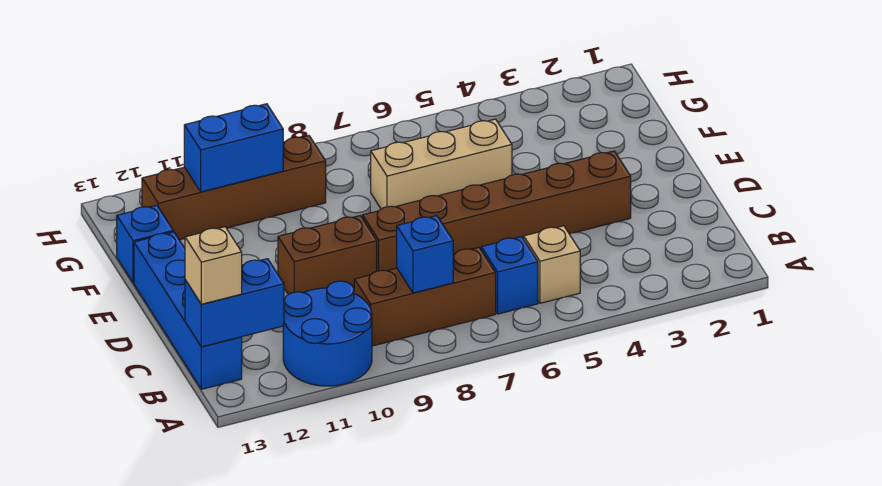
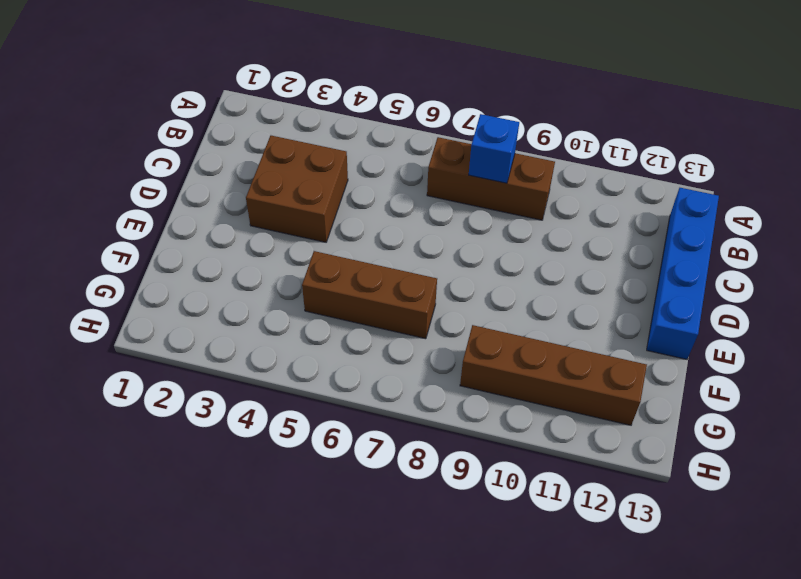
brown 2x2 brick [246,135,348,242] -> brown 1x6 brick [363,151,631,271]
brown 1x3 brick [302,251,437,339] -> tan 1x3 brick [371,119,512,209]
none -> blue 2x2 round brick [283,281,372,386]
none -> tan 1x1 brick [524,226,580,303]
none -> blue 1x1 brick [481,237,538,314]

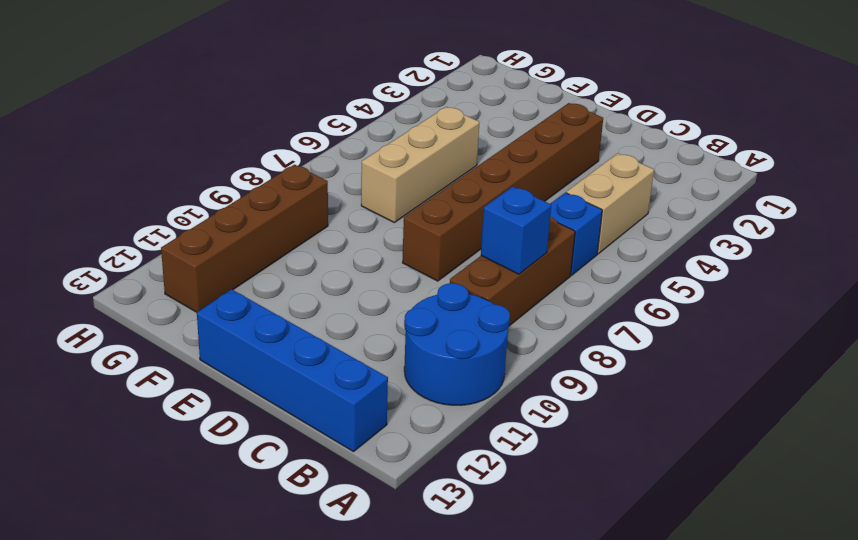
tan 1x2 brick [566,153,654,254] -> tan 1x1 brick [524,226,580,303]
none -> brown 1x2 brick [278,216,377,294]
none -> blue 1x1 brick [117,205,173,283]
none -> blue 1x2 brick [185,259,284,347]

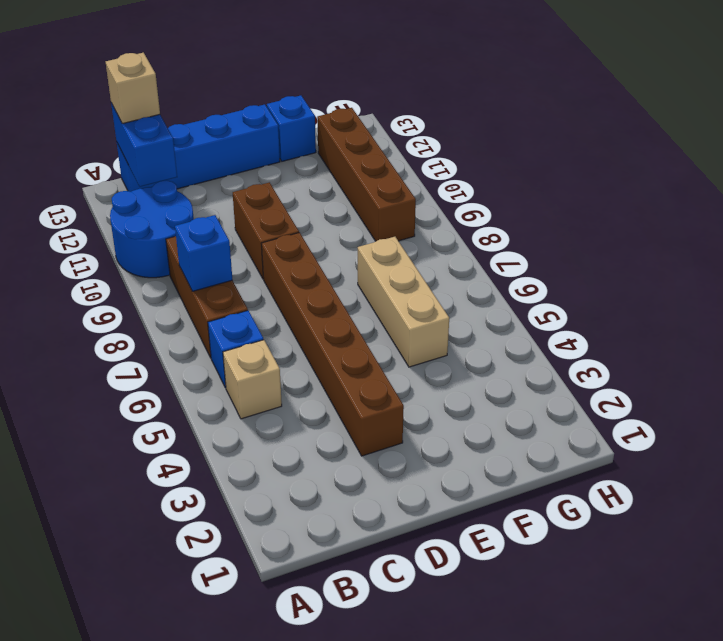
none -> blue 1x2 brick [184,104,283,192]

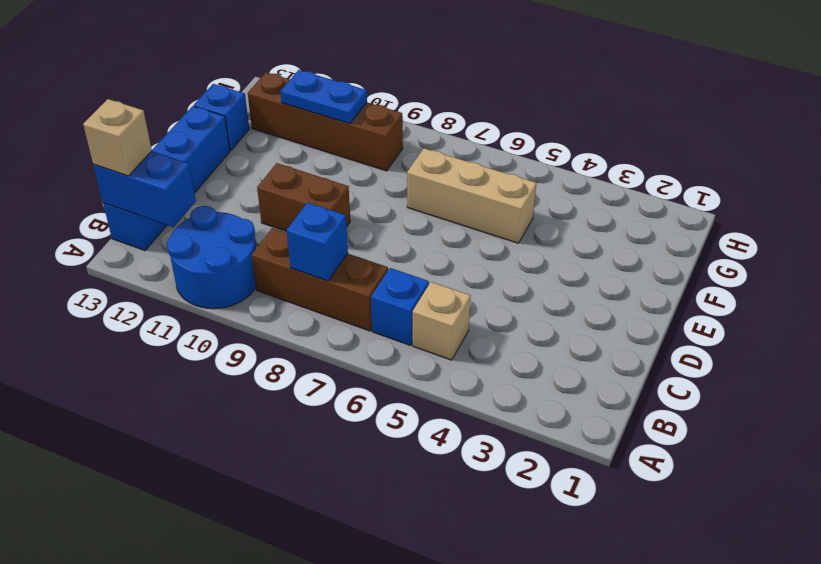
blue 1x2 plate [281,70,367,124] -> blue 1x2 brick [184,104,283,192]
none -> brown 1x6 brick [363,151,631,271]

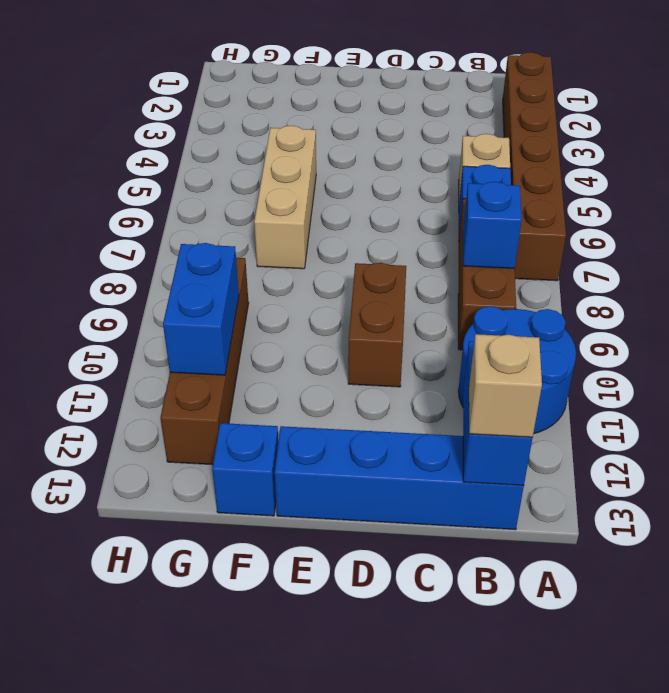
brown 1x6 brick [503,52,566,281] -> brown 1x6 brick moved to [363,151,631,271]

